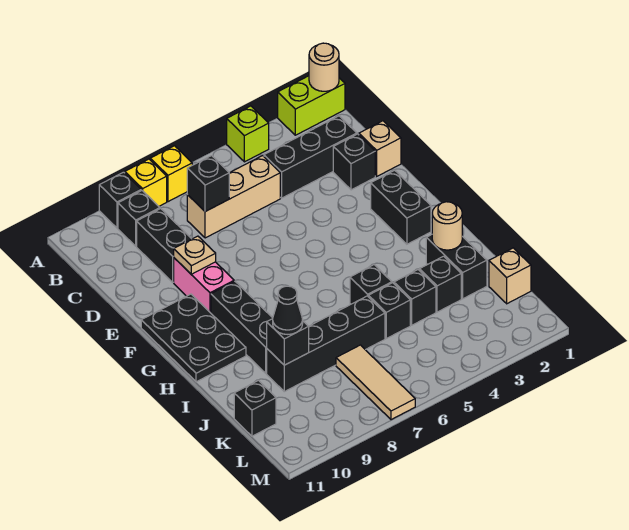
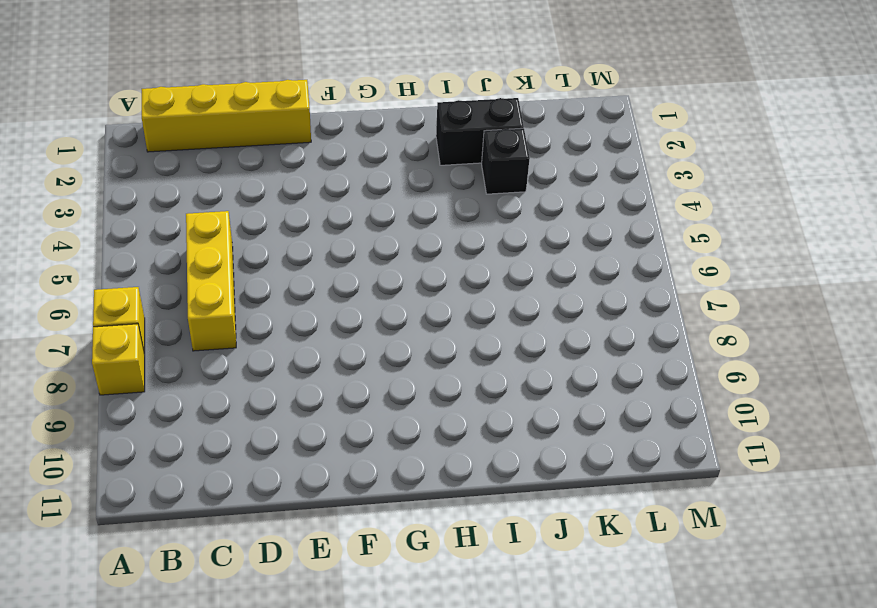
yellow 1x4 brick [142,80,311,152] -> tan 1x1 brick [359,121,401,176]
yellow 1x3 brick [186,211,236,351] -> tan 1x3 brick [187,156,280,238]
none -> lime 1x2 brick [278,76,345,135]
none -> lime 1x1 brick [227,106,269,162]
none -> black 1x1 brick [99,172,141,228]
none -> black 1x1 brick [118,190,160,246]

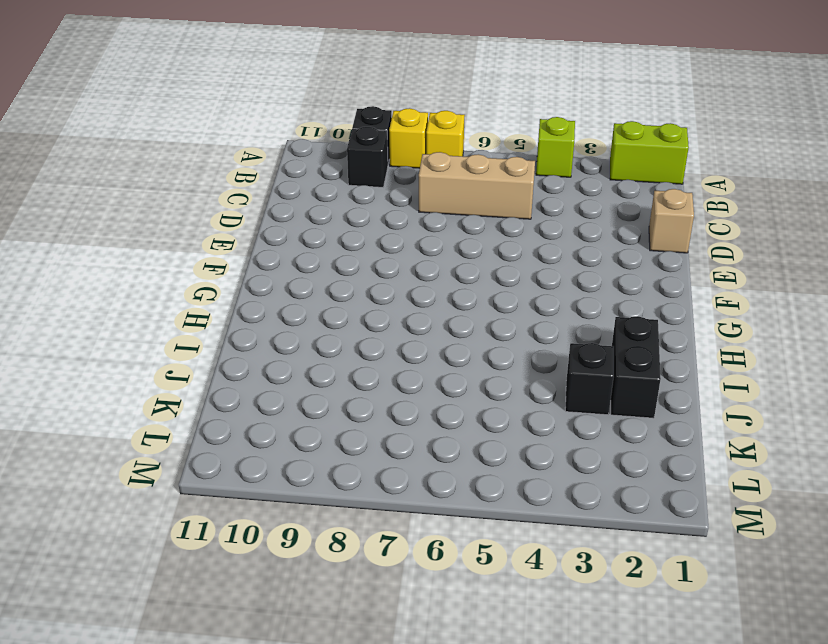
none -> black 1x3 brick [264,116,357,198]
none -> black 1x2 brick [137,209,191,282]
none -> black 1x1 brick [333,134,375,190]
none -> pink 1x2 brick [174,258,234,313]

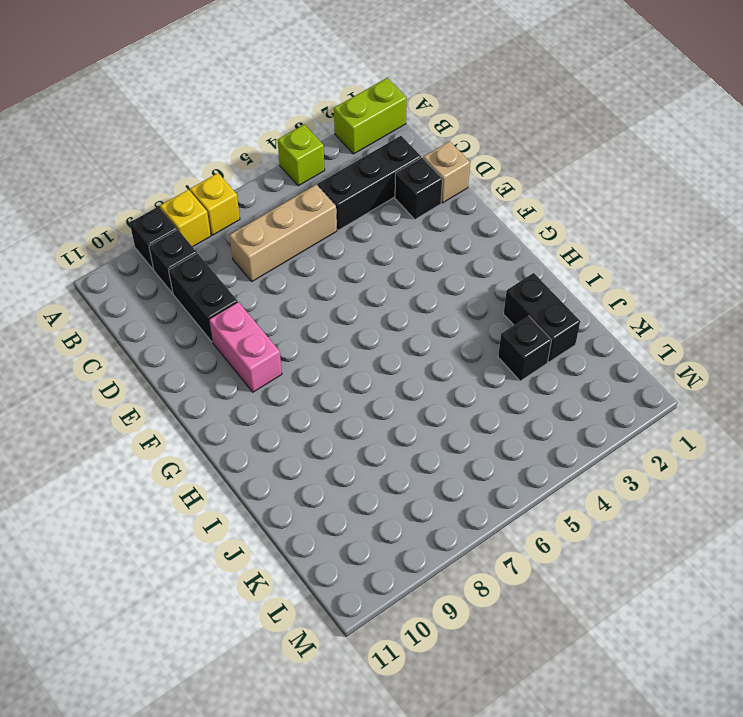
none -> black 1x2 brick [371,170,431,244]
none -> black 2x3 plate [141,294,246,382]
none -> black 1x3 brick [211,281,273,373]
none -> black 1x1 brick [350,265,392,304]

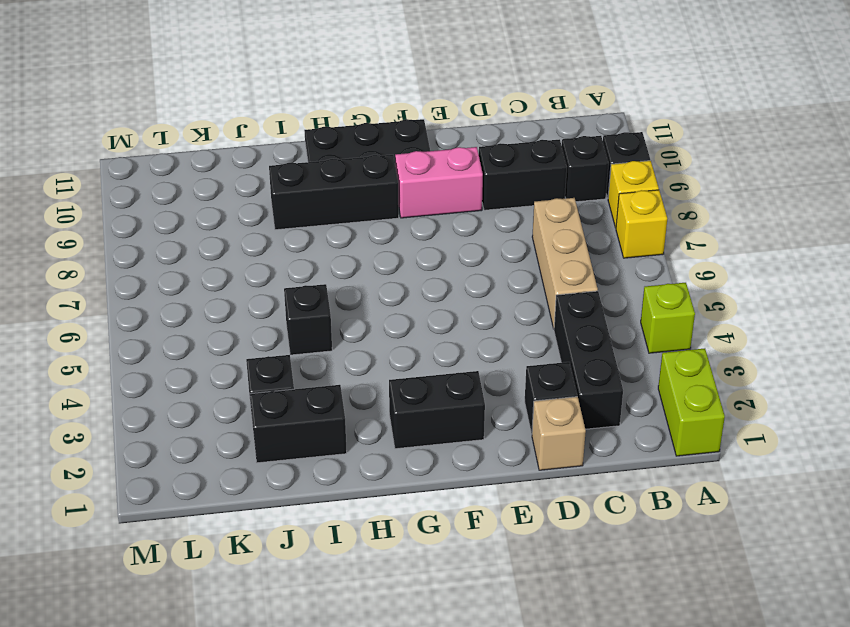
none -> black 1x1 brick [394,270,436,325]
none -> black 1x1 brick [368,283,410,338]
none -> black 1x4 brick [267,296,385,392]
none -> tan 1x1 brick [489,248,531,304]

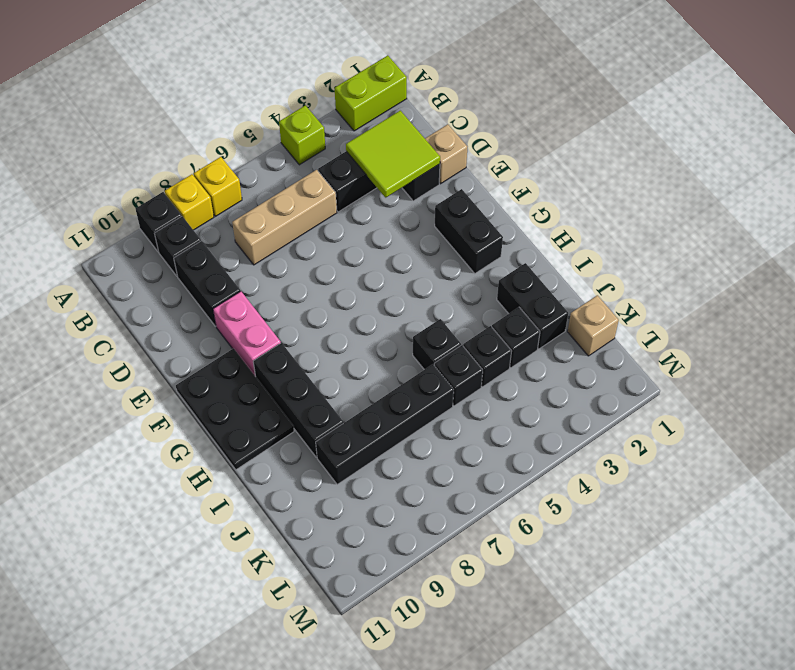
lime 2x2 tile [346,111,440,197] -> none
none -> tan 1x3 tile [336,345,415,420]
none -> black 1x1 brick [234,380,276,436]
none -> tan 1x1 round brick [309,43,339,91]
none -> black 1x1 brick [187,156,229,212]

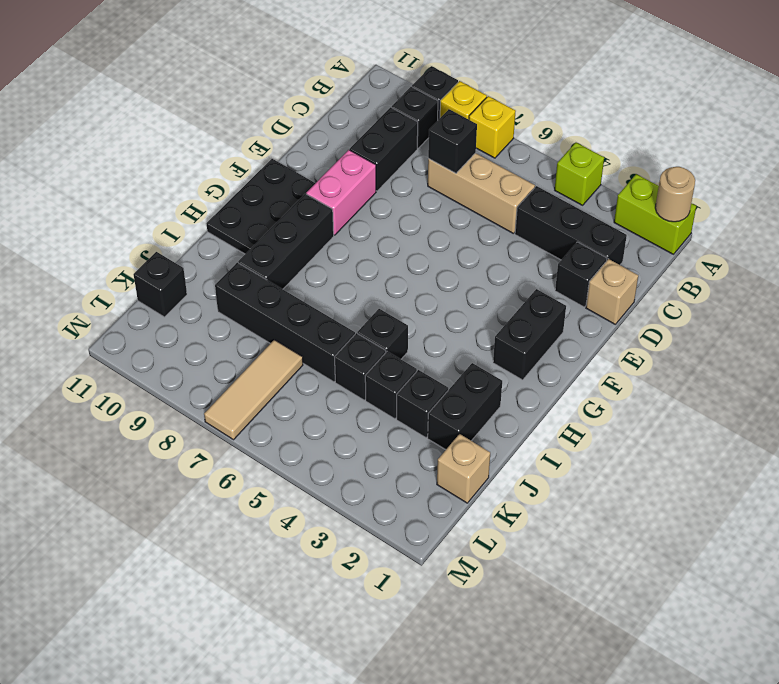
none -> tan 1x1 plate [174,236,216,274]
none -> tan 1x1 round brick [432,202,462,250]
none -> black 1x1 brick [267,319,309,365]
none -> black 1x1 cone [273,286,303,334]

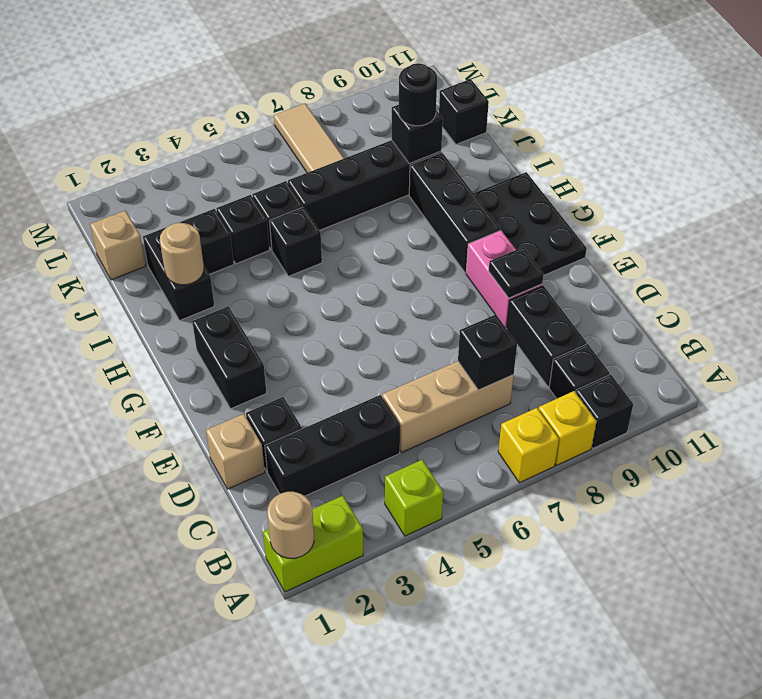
black 1x1 plate [489,247,544,298] -> tan 1x1 plate [174,236,216,274]
black 1x1 round brick [399,63,437,126] -> black 1x1 cone [273,286,303,334]

